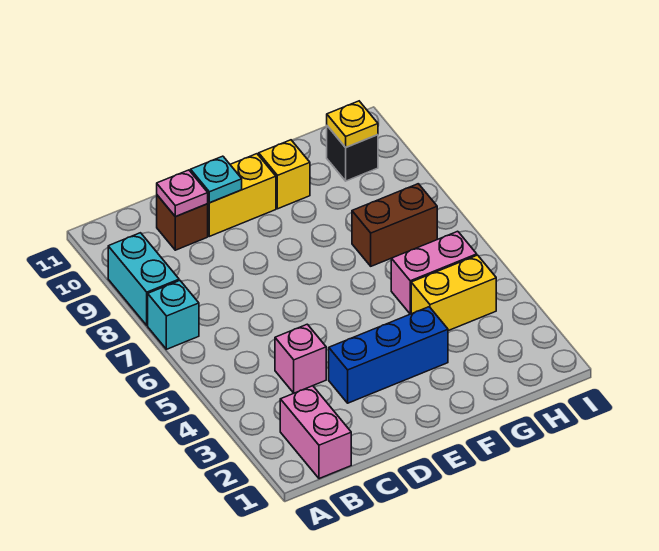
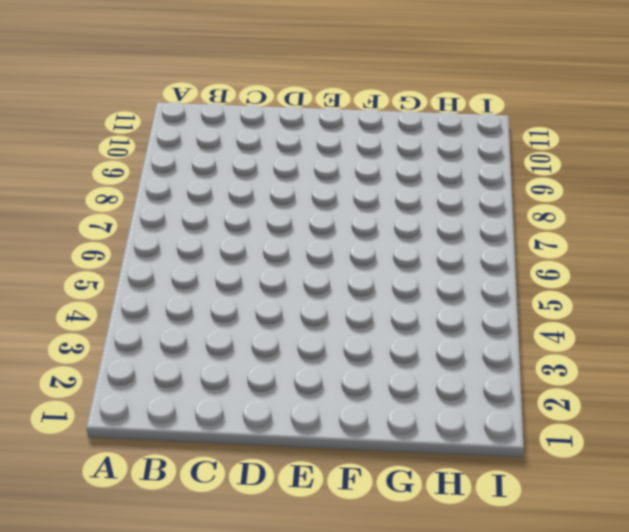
none -> cyan 1x1 brick [148,281,199,349]
none -> cyan 1x2 brick [108,233,179,325]
none -> pink 1x2 brick [280,386,351,479]

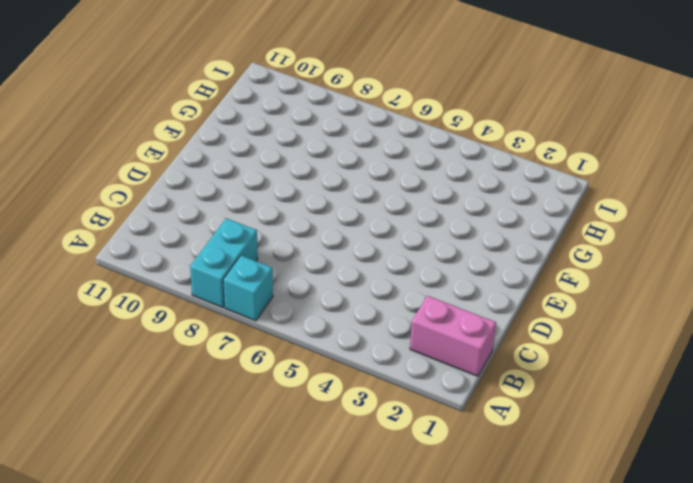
cyan 1x2 brick [190,218,258,308] -> cyan 1x2 brick turned to [108,233,179,325]
none -> pink 1x1 brick [275,324,326,393]
none -> brown 1x1 brick [157,195,208,250]
none -> blue 1x3 brick [329,307,448,403]

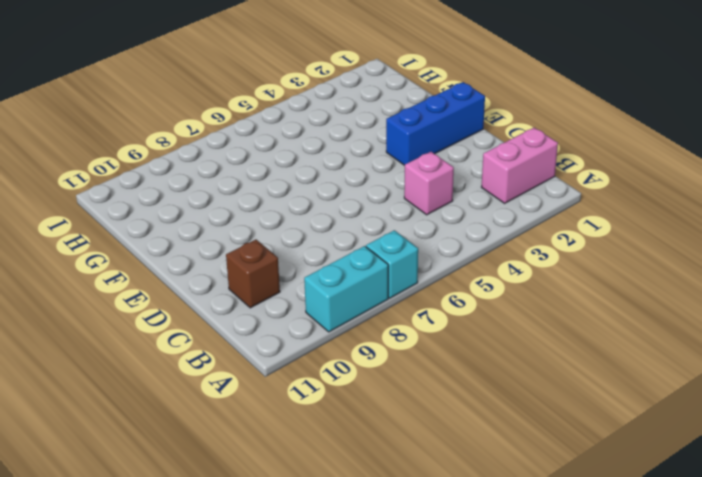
blue 1x3 brick [386,82,485,165] -> blue 1x3 brick turned to [329,307,448,403]
none -> yellow 1x2 brick [208,154,276,236]
none -> yellow 1x1 brick [259,140,310,209]
none -> yellow 1x2 brick [411,255,496,331]

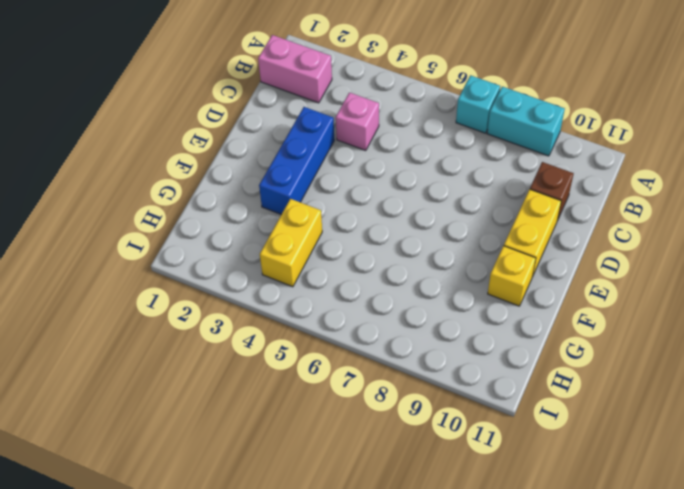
none -> pink 1x2 brick [391,231,477,314]
none -> brown 1x2 brick [352,184,437,266]
none -> black 1x1 brick [327,126,378,181]

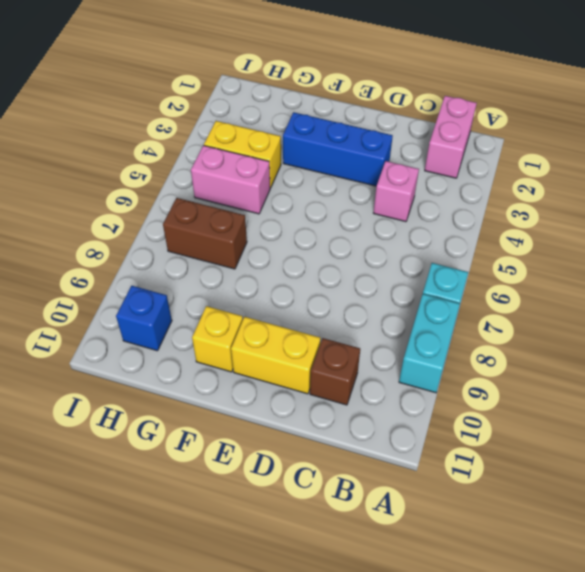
blue 1x1 brick [116,286,172,351] -> black 1x1 brick [327,126,378,181]
none -> pink 1x1 plate [157,170,208,217]
none -> cyan 1x1 plate [191,156,242,203]
none -> yellow 1x1 plate [327,101,378,147]

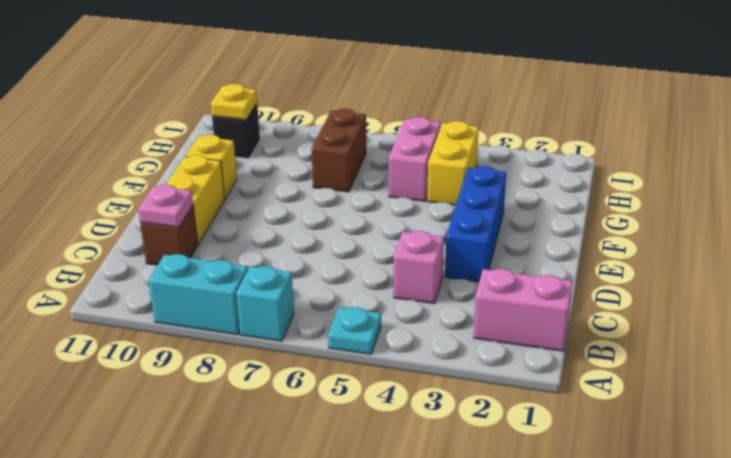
cyan 1x1 plate [328,307,381,354] -> cyan 1x1 plate moved to [191,156,242,203]

